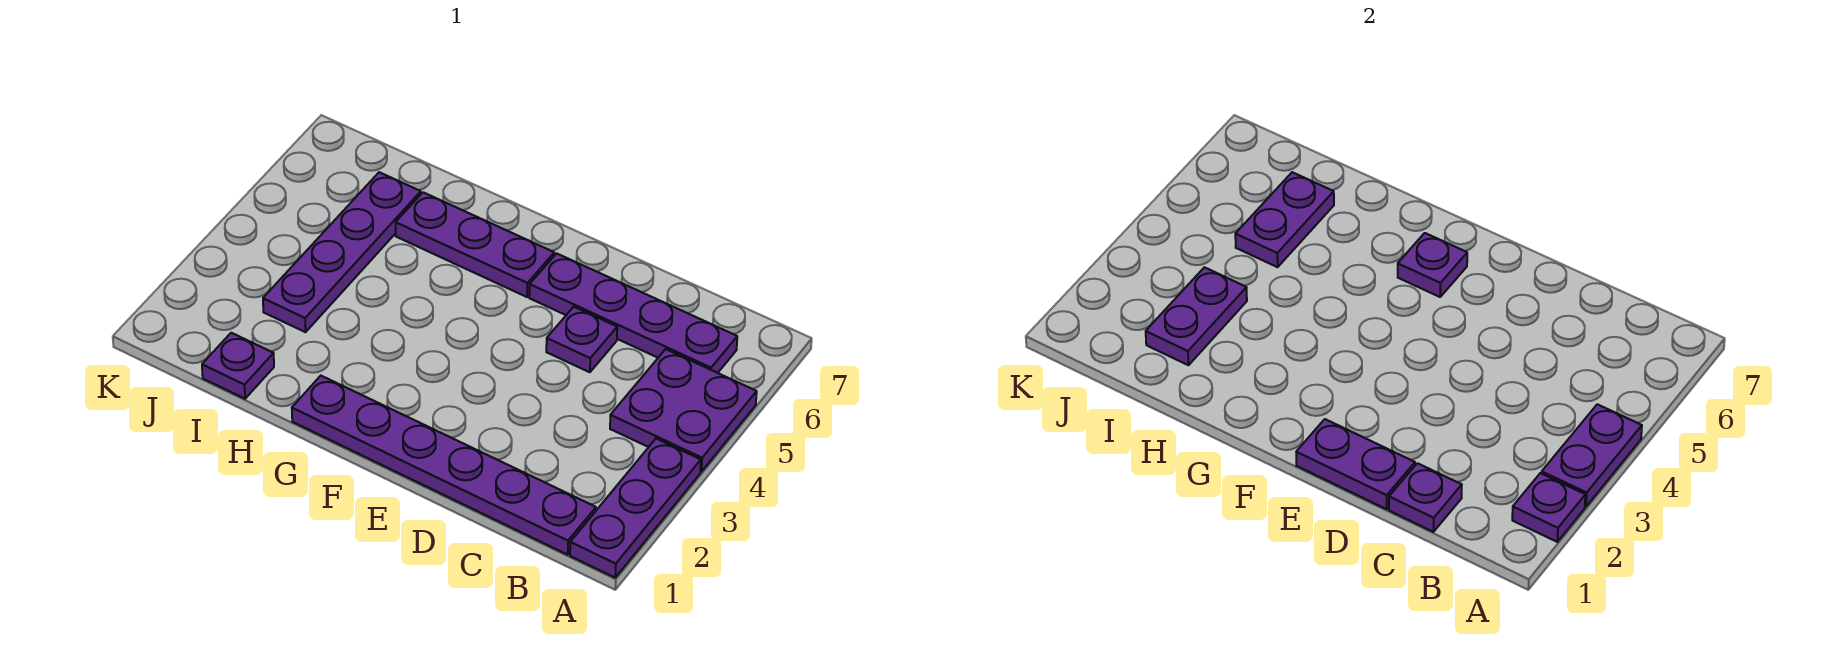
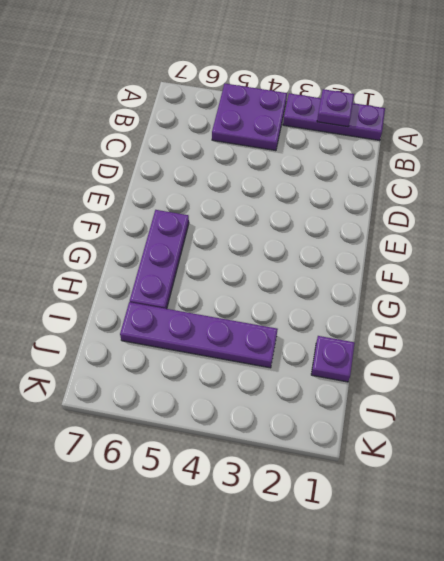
none -> purple 1x6 plate [292,376,596,555]
none -> purple 1x4 plate [529,253,737,373]
none -> purple 1x1 plate [546,307,617,372]

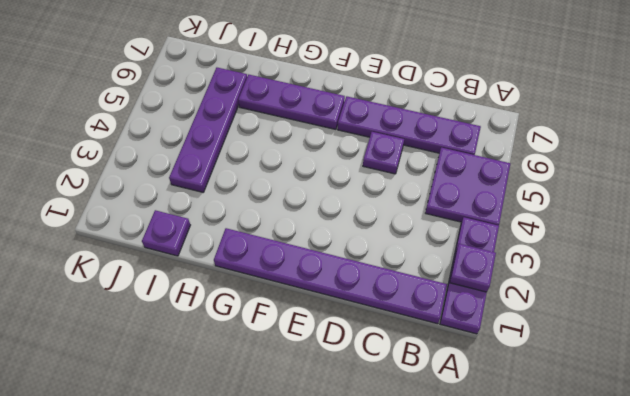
none -> purple 1x2 plate [1542,404,1642,507]
none -> purple 1x1 plate [1389,463,1462,532]
none -> purple 1x2 plate [1296,419,1415,509]

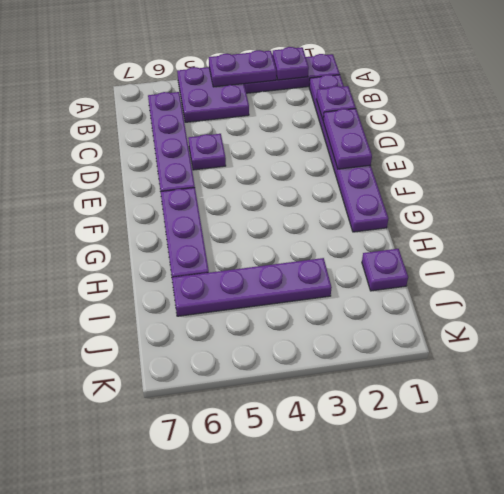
none -> purple 1x1 plate [1398,233,1467,297]
none -> purple 1x2 plate [1146,267,1247,365]
none -> purple 1x2 plate [1235,172,1334,267]

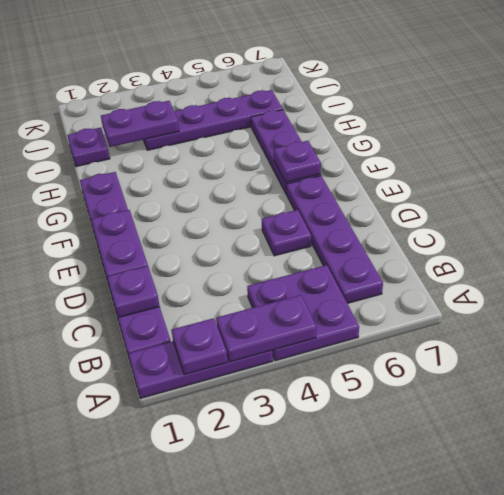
none -> purple 1x2 plate [1235,172,1334,267]

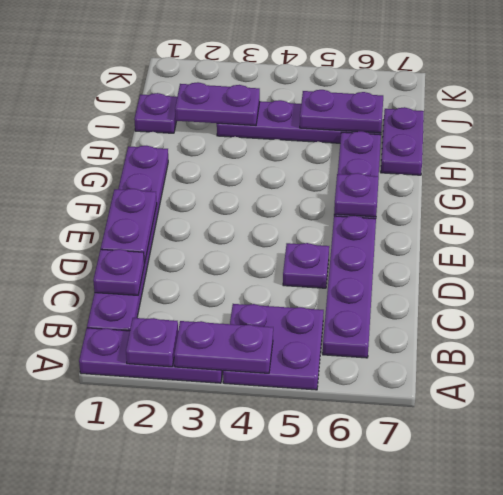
purple 1x2 plate [381,107,424,175] -> none

